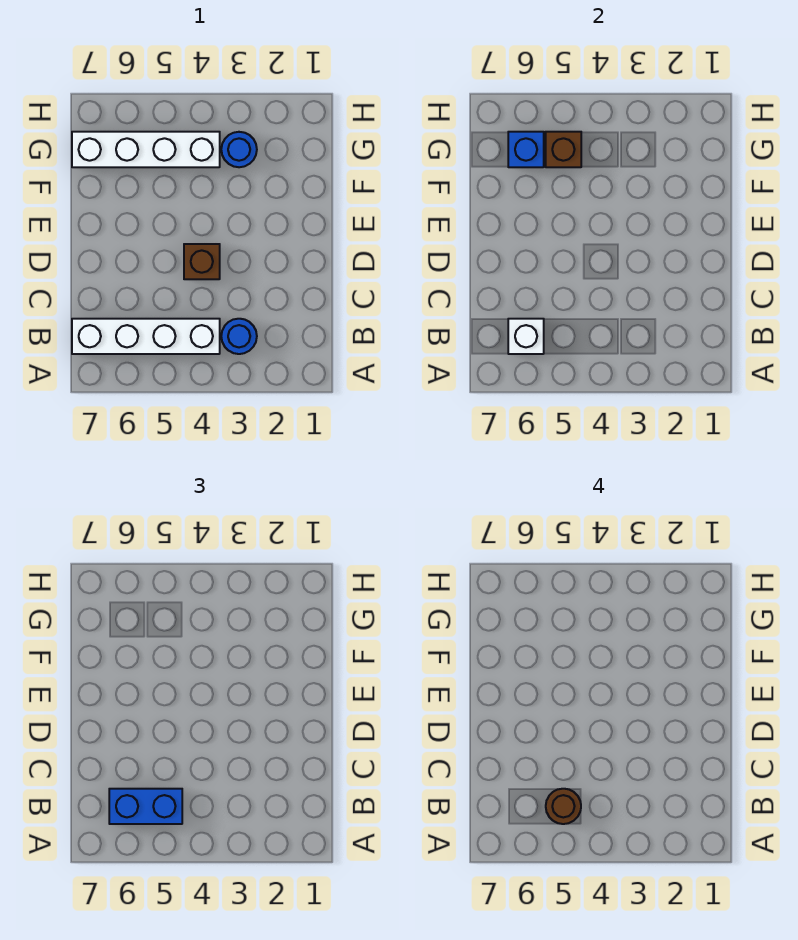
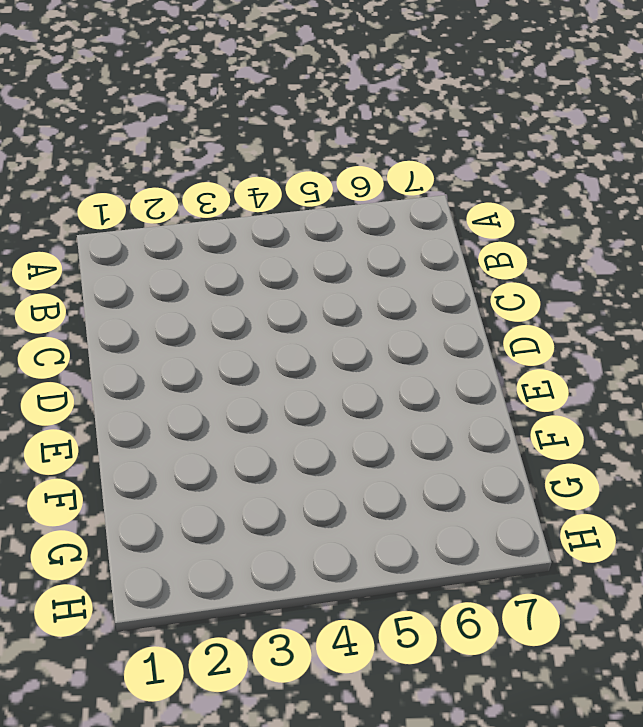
none -> blue 1x1 round brick [221,319,257,354]
none -> white 1x4 brick [72,319,220,354]

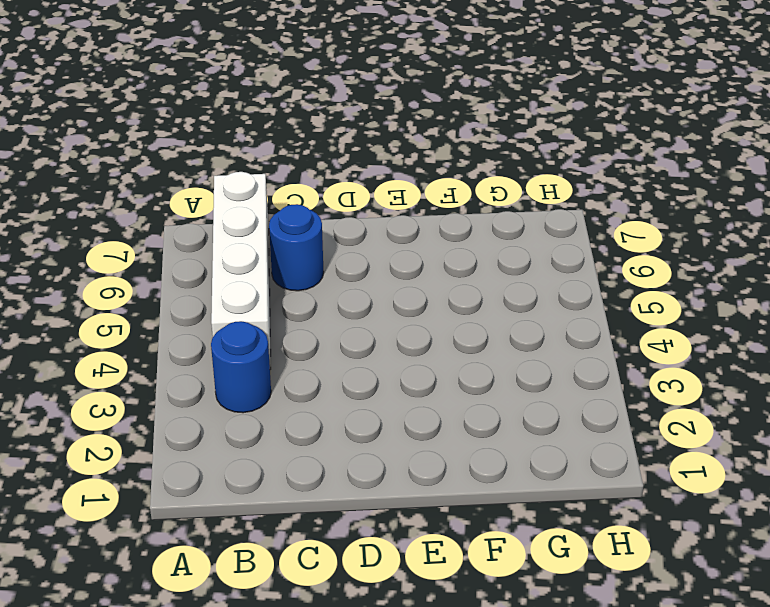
blue 1x1 round brick [269,204,324,291] -> blue 1x1 round brick moved to [221,132,257,167]
none -> brown 1x1 brick [184,244,220,279]
none -> white 1x4 brick [72,132,220,167]

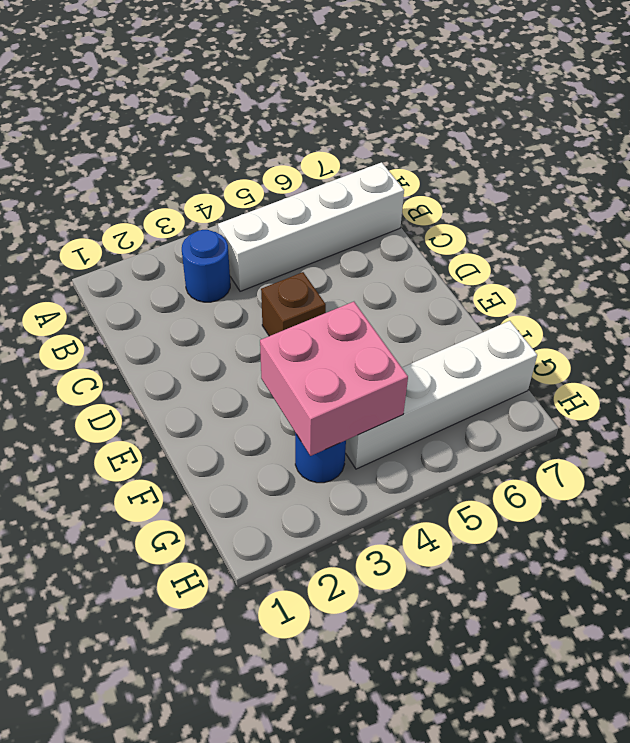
pink 2x2 brick [260,302,408,456] -> none
none -> white 1x1 brick [508,319,544,354]
none -> brown 1x1 brick [546,132,581,167]

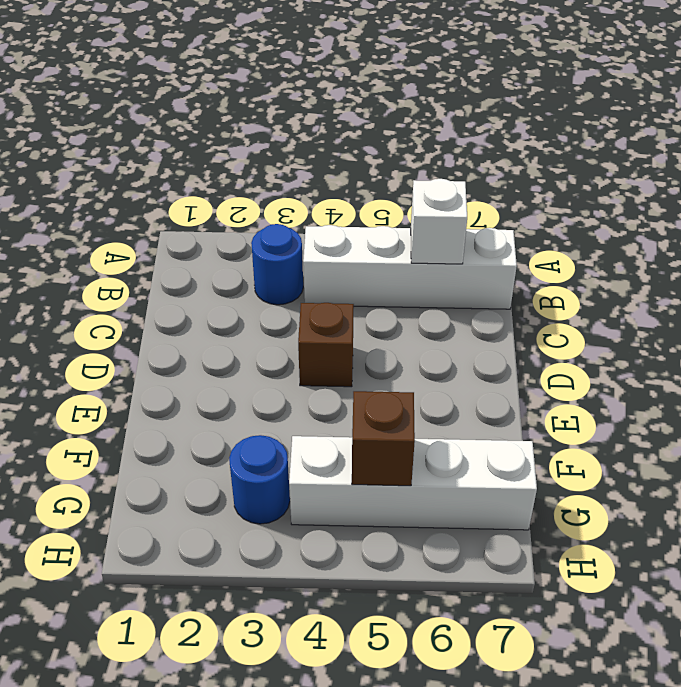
none -> blue 1x1 brick [508,132,544,167]
none -> blue 1x2 brick [109,789,182,824]

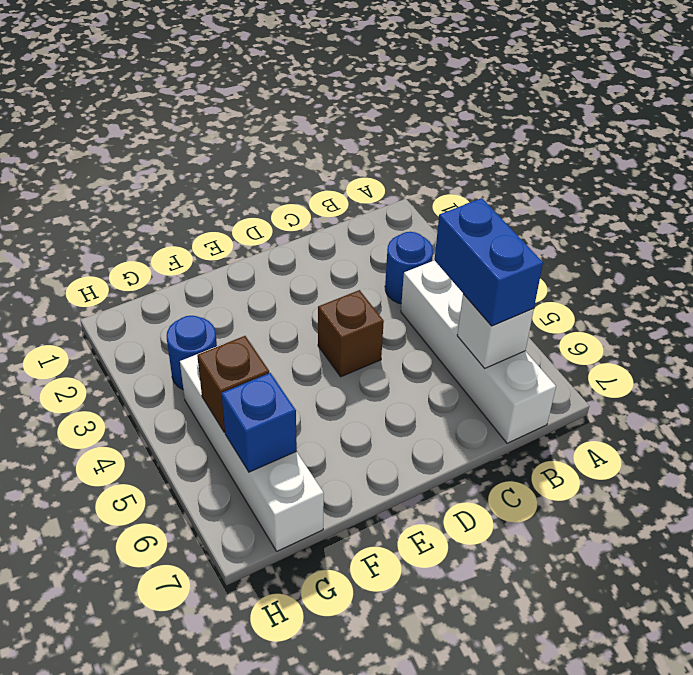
none -> brown 1x1 round brick [546,789,581,824]

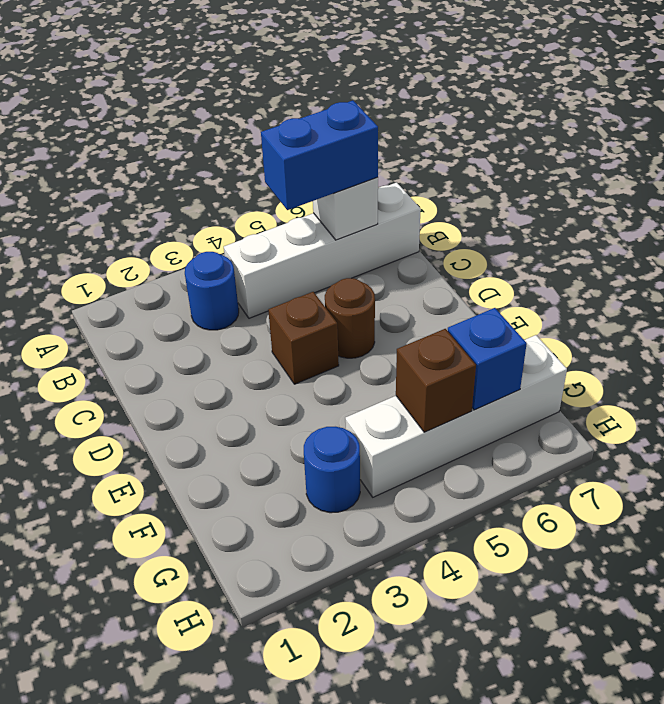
brown 1x1 round brick [325,278,375,358] -> brown 1x1 round brick moved to [546,789,581,824]

